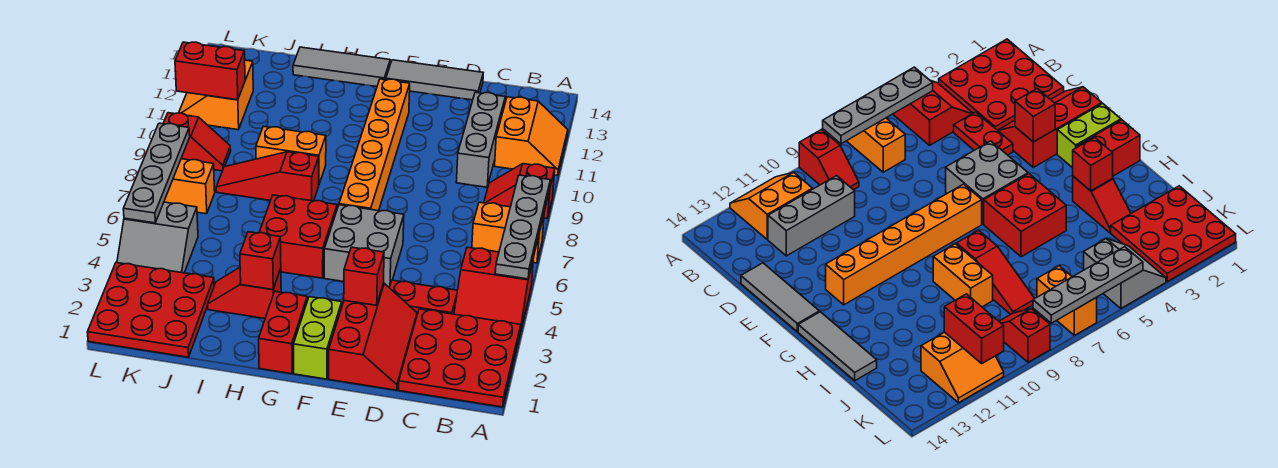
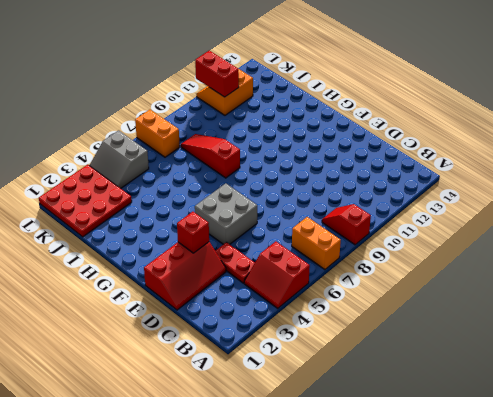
none -> red 3x3 plate [399,309,521,407]
none -> orange 2x2 slope [495,97,568,176]
none -> grey 1x3 brick [456,92,505,187]

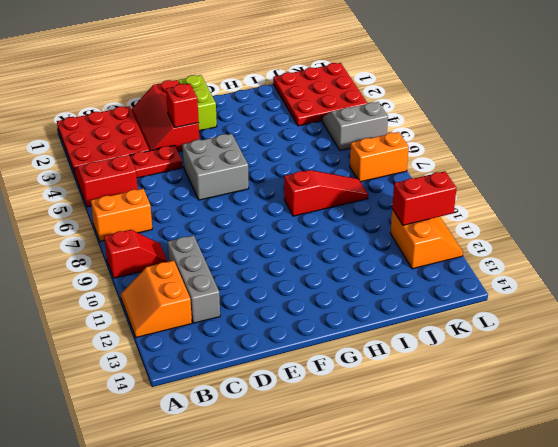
none -> grey 1x3 tile [386,60,483,100]
none -> orange 1x6 brick [339,79,410,211]
none -> red 1x2 brick [259,291,307,374]

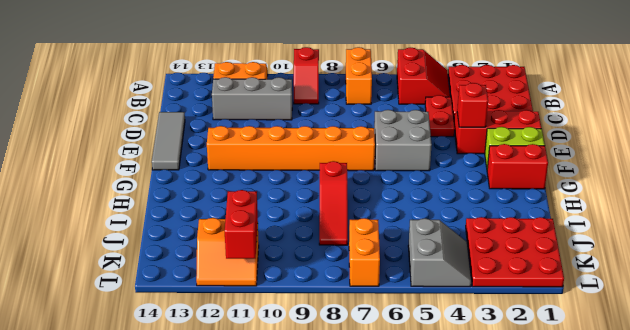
none -> red 2x2 brick [259,195,337,278]
none -> grey 1x3 tile [293,47,390,87]
none -> red 1x2 slope [208,268,281,318]

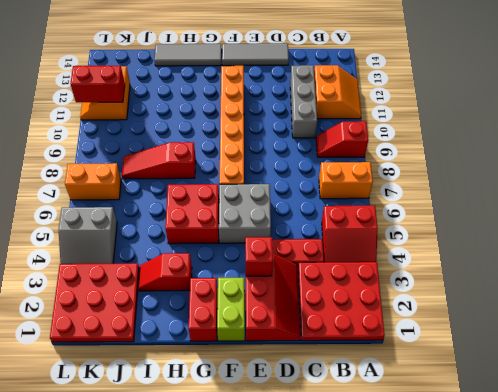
none -> orange 1x2 brick [256,126,326,184]
none -> red 1x2 slope [163,113,231,171]
none -> grey 1x4 plate [495,175,550,279]

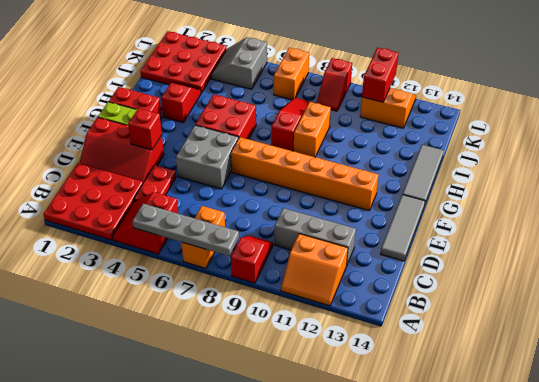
none -> red 1x1 brick [240,232,281,290]
none -> grey 1x4 plate [123,123,190,223]

